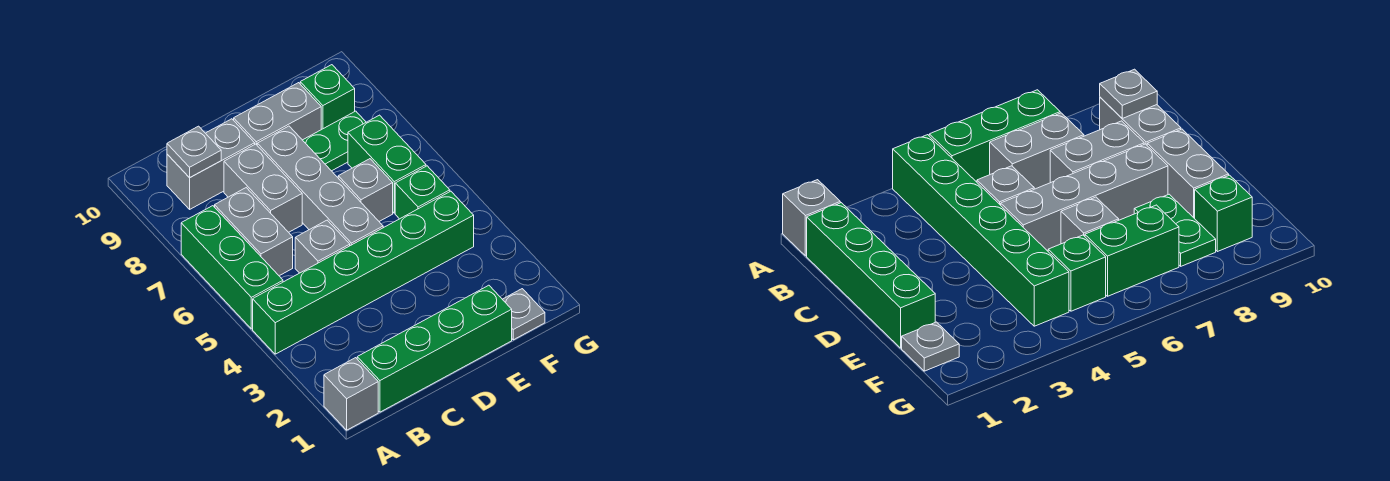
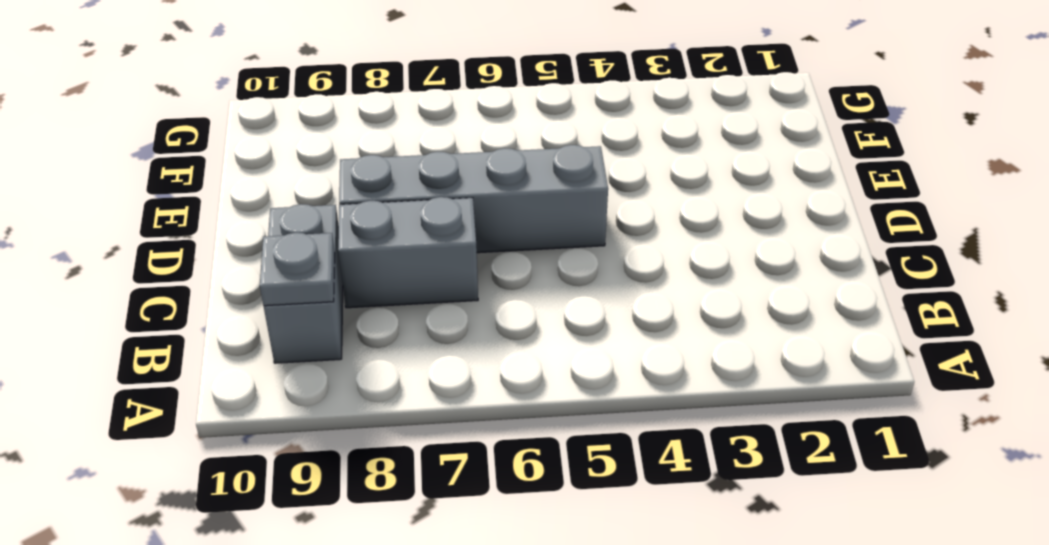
none -> grey 1x1 brick [324,358,378,430]
none -> green 1x6 brick [253,191,474,354]
none -> green 1x3 brick [181,206,283,329]

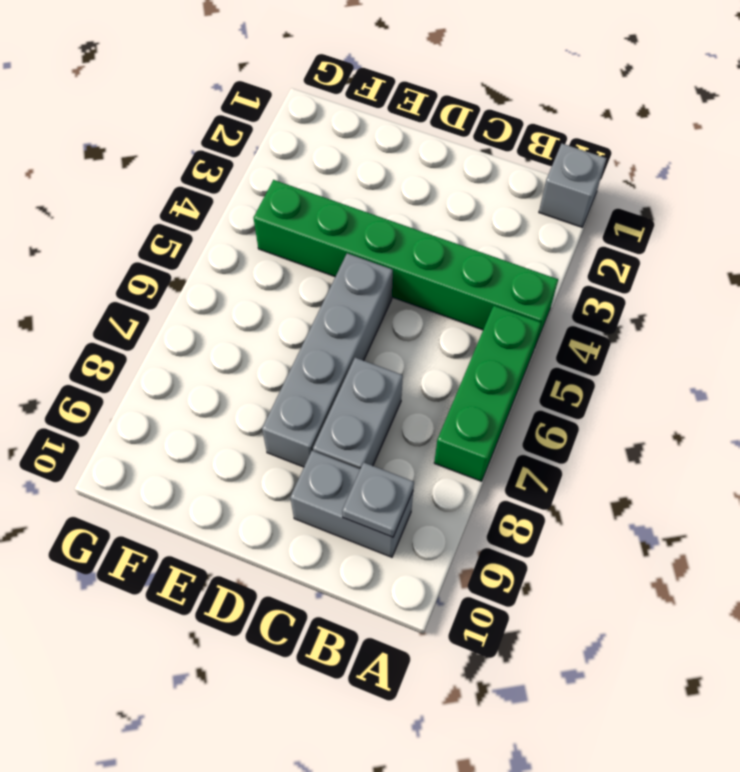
none -> green 1x4 brick [357,285,512,412]
none -> grey 1x2 brick [215,188,293,276]
none -> grey 1x1 brick [295,220,350,273]

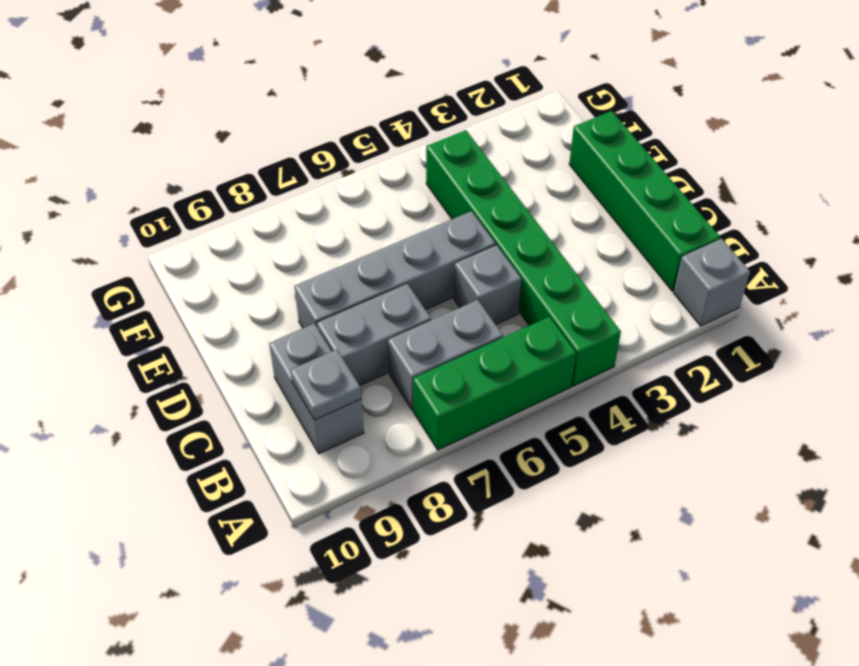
none -> grey 1x2 brick [234,83,321,145]
none -> grey 1x1 brick [338,159,393,221]
none -> green 1x2 plate [303,111,366,171]

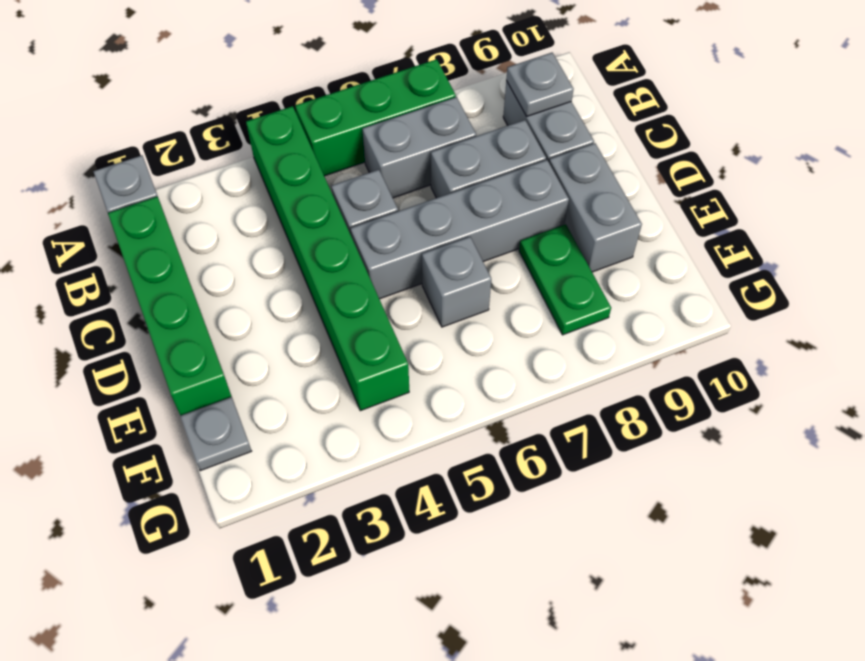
none -> green 1x1 brick [395,166,450,219]
none -> green 1x2 brick [348,115,426,213]
none -> green 1x1 brick [300,65,355,130]

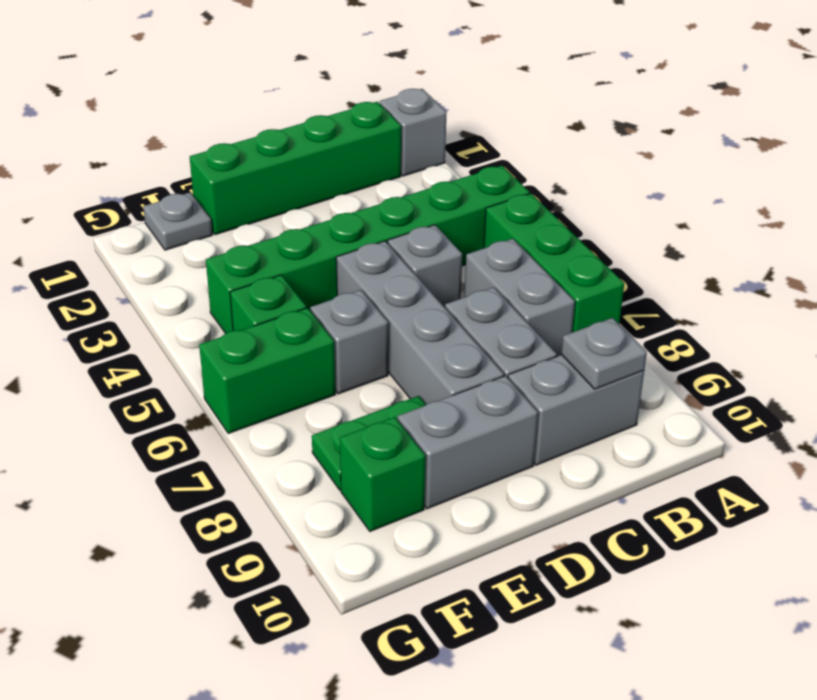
green 1x2 brick [199,308,335,434] -> green 1x2 brick turned to [348,115,426,213]

